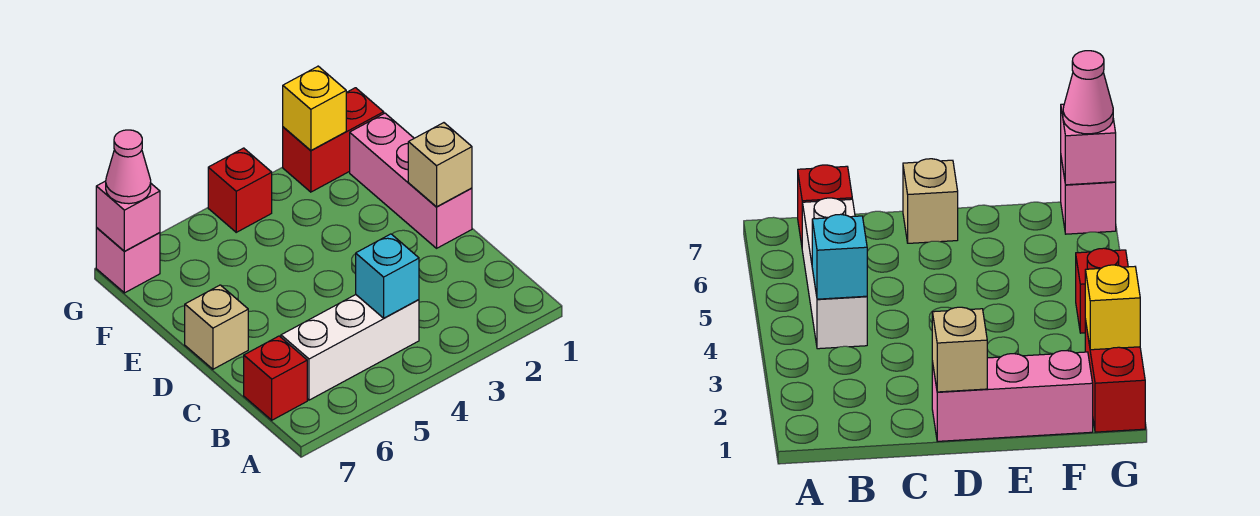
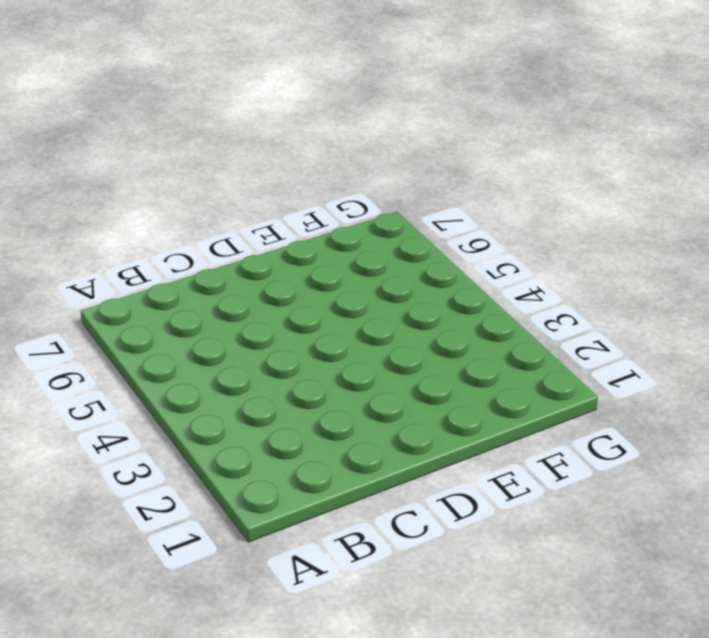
none -> white 1x3 brick [281,295,419,400]
none -> red 1x1 brick [244,336,307,420]
none -> pink 1x3 brick [350,113,472,248]

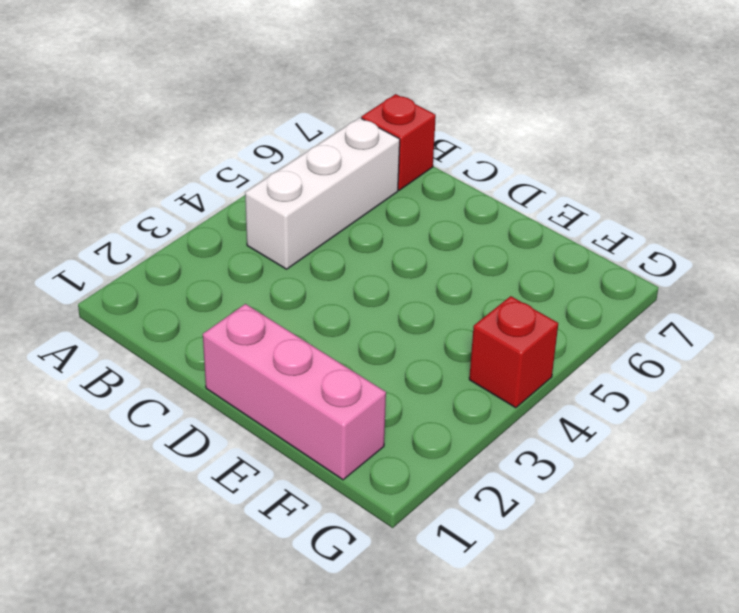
none -> tan 1x1 brick [185,285,248,369]
none -> red 1x2 brick [283,88,384,192]
none -> pink 1x1 brick [96,228,160,293]

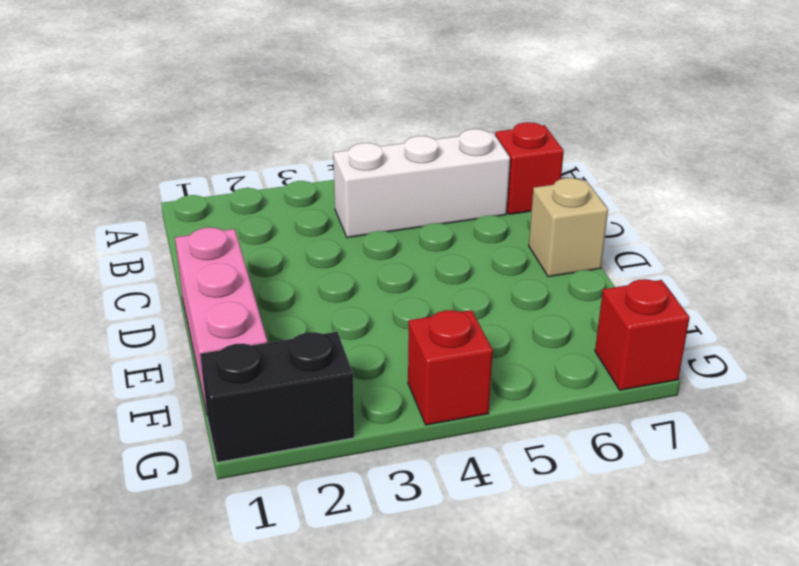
black 1x2 brick [200,332,354,462] -> red 1x2 brick [283,88,384,192]
red 1x1 brick [595,279,690,390] -> pink 1x1 brick [96,228,160,293]
none -> cyan 1x1 brick [356,234,419,318]
none -> tan 1x1 brick [408,123,472,207]
none -> yellow 1x1 brick [283,66,346,151]

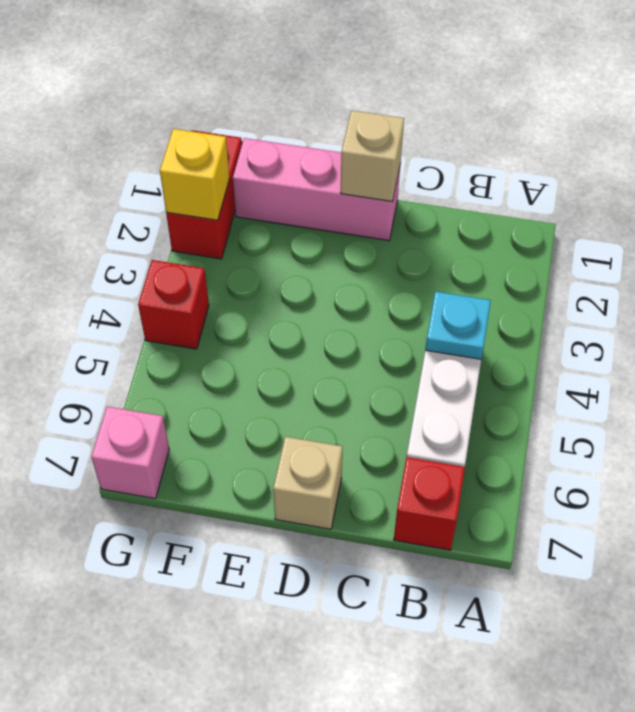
cyan 1x1 plate [425,292,491,359] -> cyan 1x1 brick [356,234,419,318]
none -> pink 1x1 brick [96,181,160,251]
none -> pink 1x1 cone [106,130,151,204]

